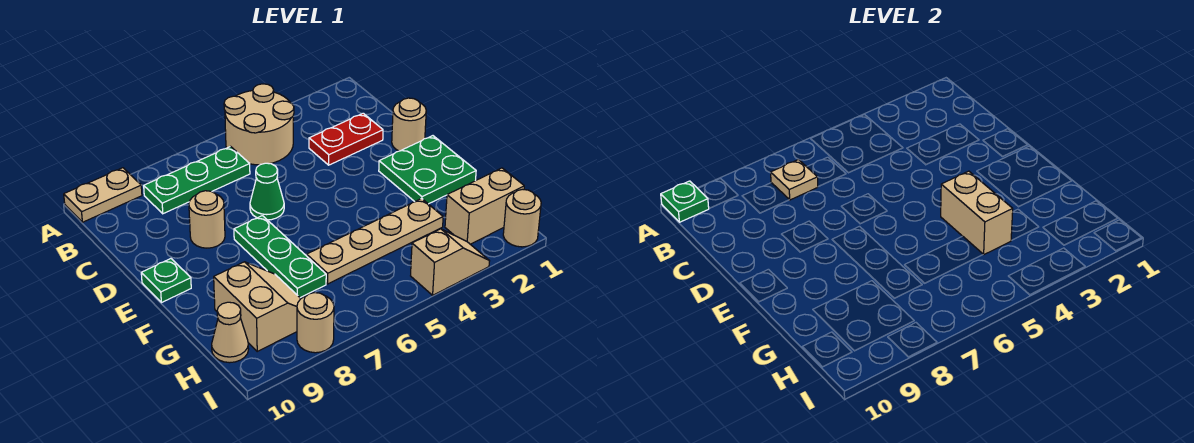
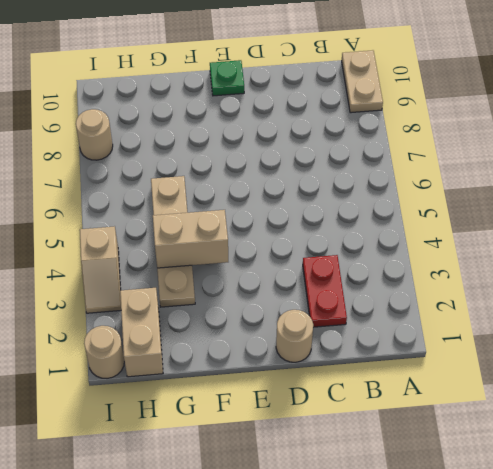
none -> tan 2x2 round brick [224,84,294,165]
none -> green 1x3 plate [144,147,250,214]
none -> green 1x1 cone [250,163,284,220]

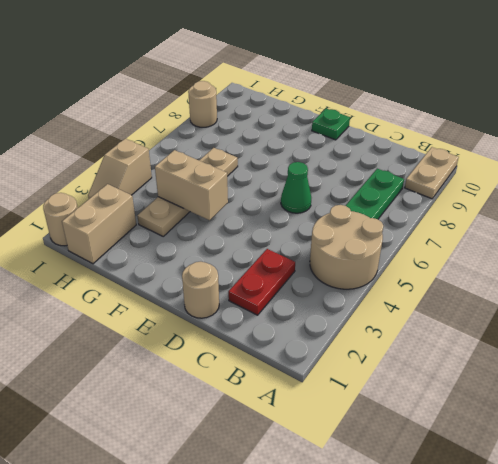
none -> tan 1x1 round brick [189,191,225,248]
none -> green 2x2 plate [379,136,476,204]
none -> green 1x3 plate [234,216,326,298]

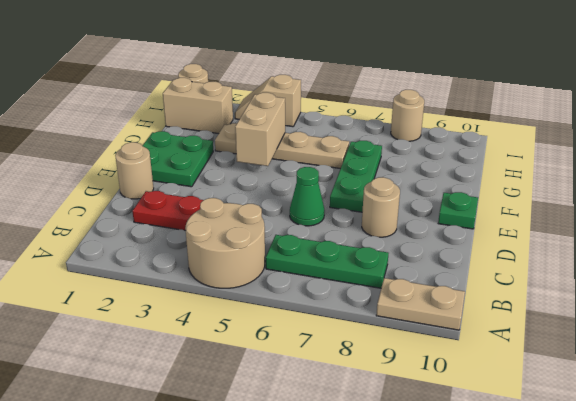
none -> tan 2x2 slope [214,262,301,351]
none -> tan 1x1 cone [212,302,249,363]
none -> green 1x1 plate [661,181,709,222]

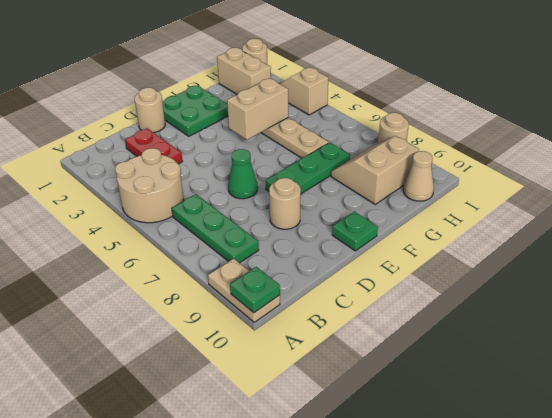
none -> tan 1x1 plate [771,159,818,200]

